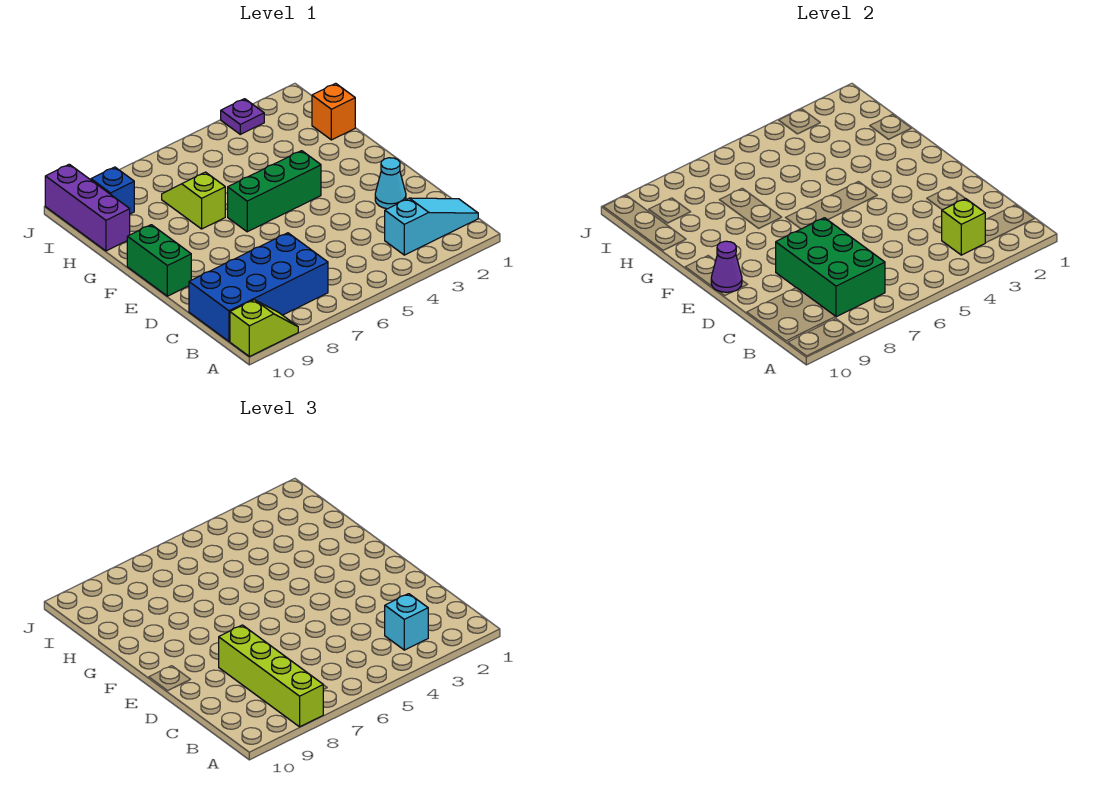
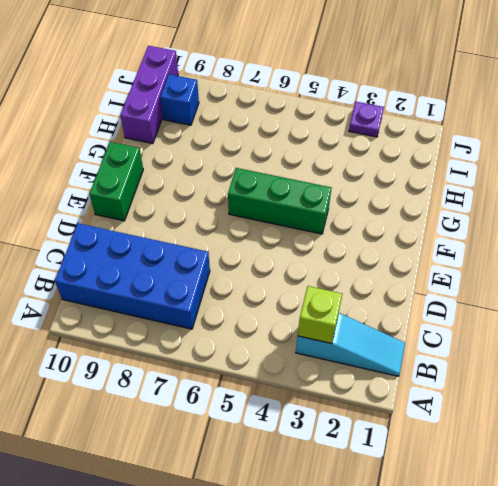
none -> lime 1x2 slope [230,300,298,356]
none -> cyan 1x1 cone [375,158,406,209]
none -> lime 1x2 slope [162,172,225,229]

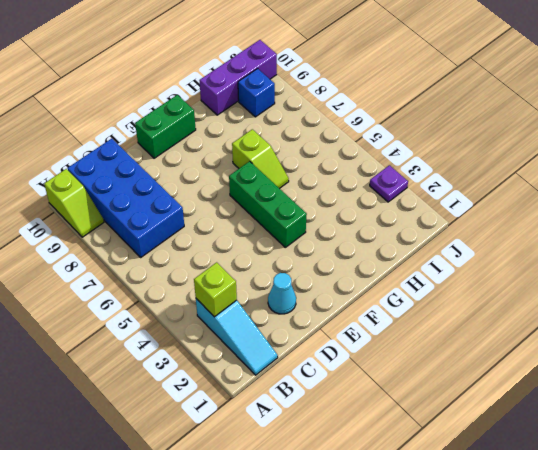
lime 1x2 slope [232,129,289,189] -> lime 1x2 slope turned to [162,172,225,229]
none -> orange 1x1 brick [312,83,355,140]
none -> green 2x3 brick [776,218,885,317]
none -> purple 1x1 cone [711,241,742,292]

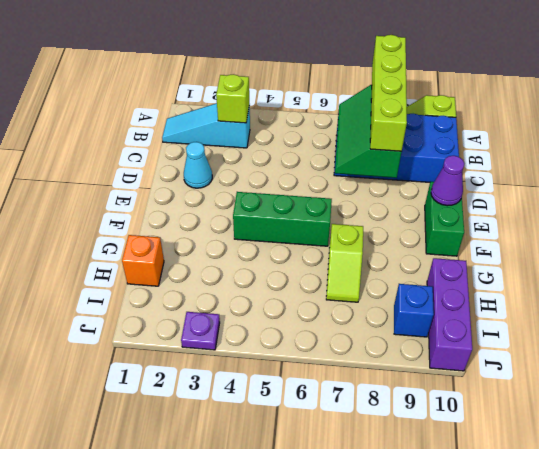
green 2x3 slope [335,85,401,178] -> green 2x3 brick [776,218,885,317]
none -> cyan 1x1 brick [385,594,428,650]

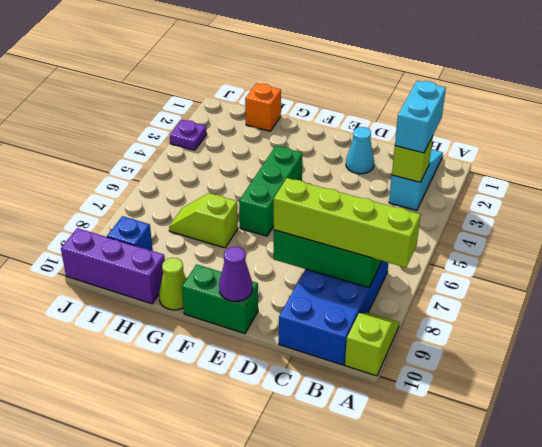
cyan 1x2 brick [395,81,446,153] -> cyan 1x1 brick [385,594,428,650]
lime 1x1 cone [159,258,186,310] -> none

